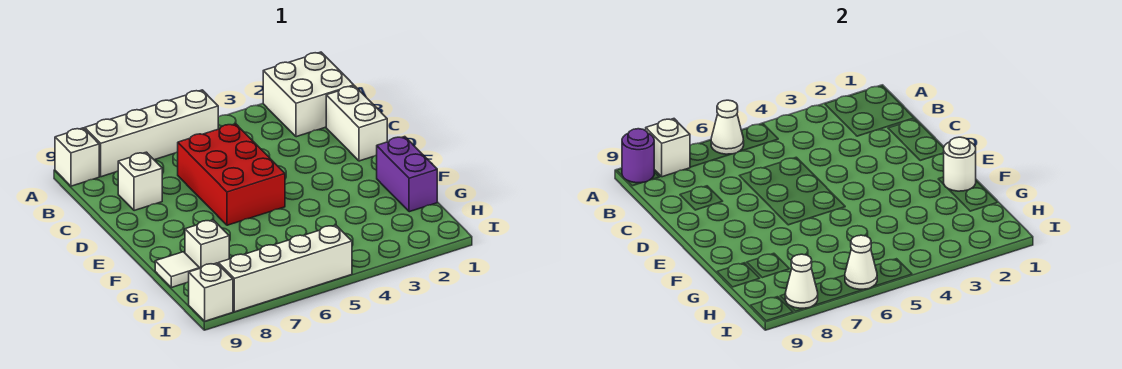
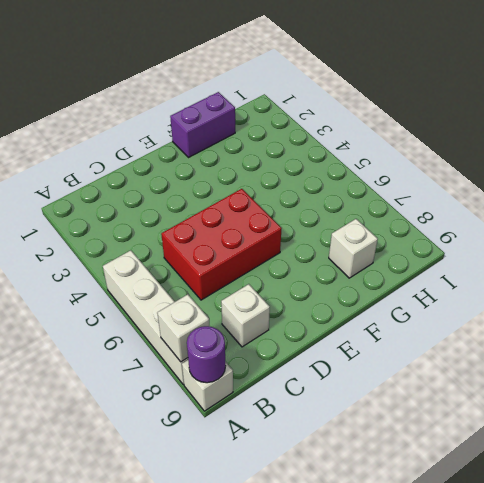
none -> white 2x2 brick [263,52,354,137]
none -> white 1x2 brick [326,86,387,161]
none -> white 1x1 tile [155,252,200,287]

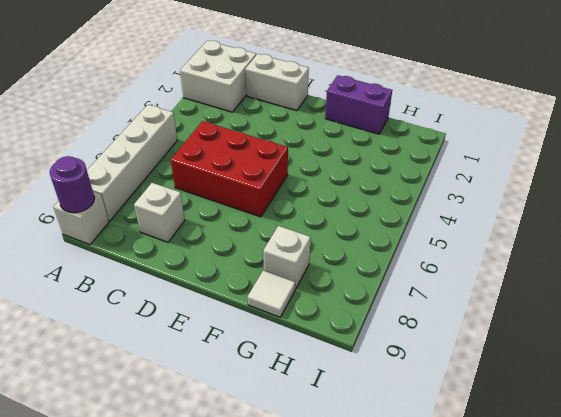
none -> white 1x4 brick [218,225,352,312]
none -> white 1x1 brick [189,263,233,321]
none -> white 1x1 cone [711,100,744,154]

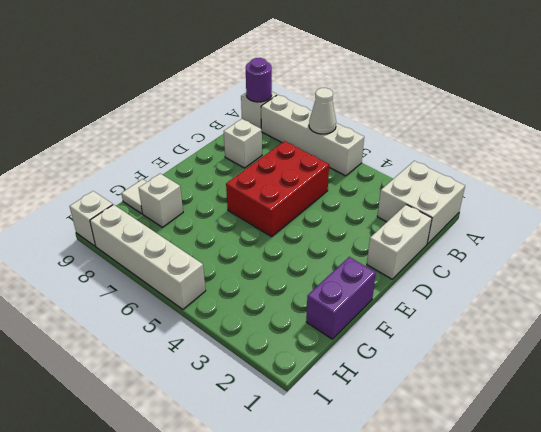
none -> white 1x1 brick [646,119,690,177]
none -> white 1x1 round brick [944,137,976,191]
none -> white 1x1 cone [845,235,877,289]

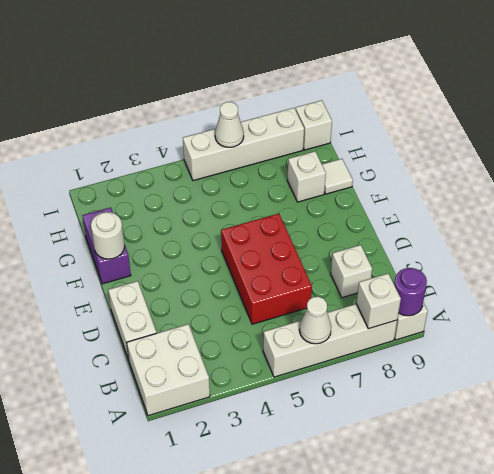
none -> white 1x1 cone [785,254,818,308]

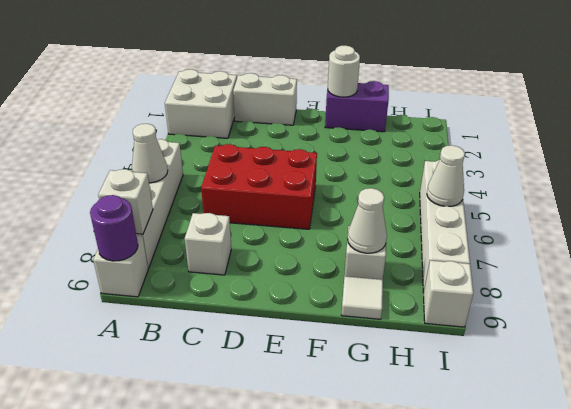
white 1x1 cone [347,188,387,253] -> white 1x1 cone moved to [785,254,818,308]

